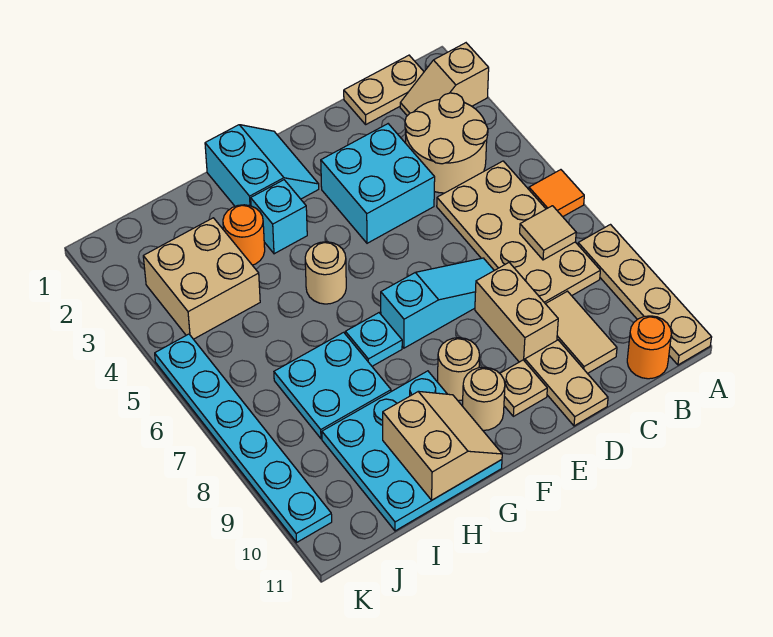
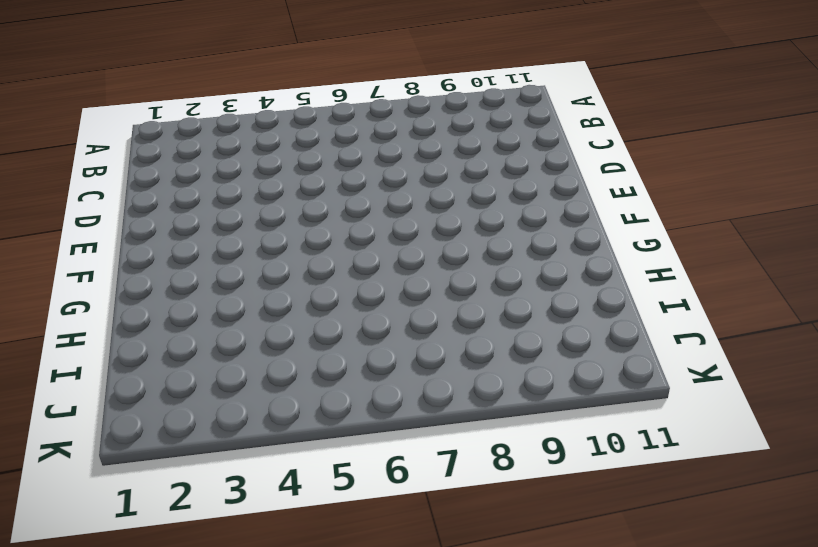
none -> tan 1x2 slope [400,43,489,116]
none -> orange 1x1 tile [529,170,584,217]
none -> tan 1x4 plate [578,225,712,365]

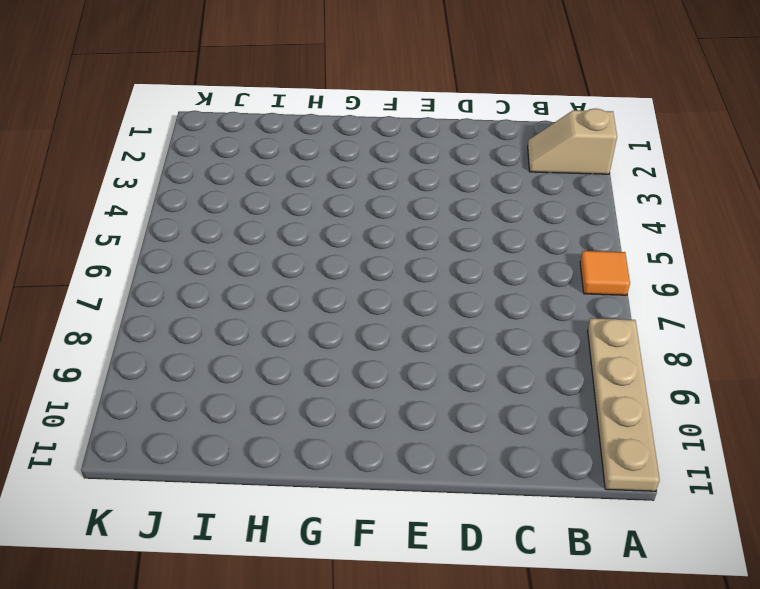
none -> tan 1x2 plate [344,55,424,124]
none -> tan 2x2 round brick [405,93,488,193]
none -> tan 2x4 plate [437,161,600,304]

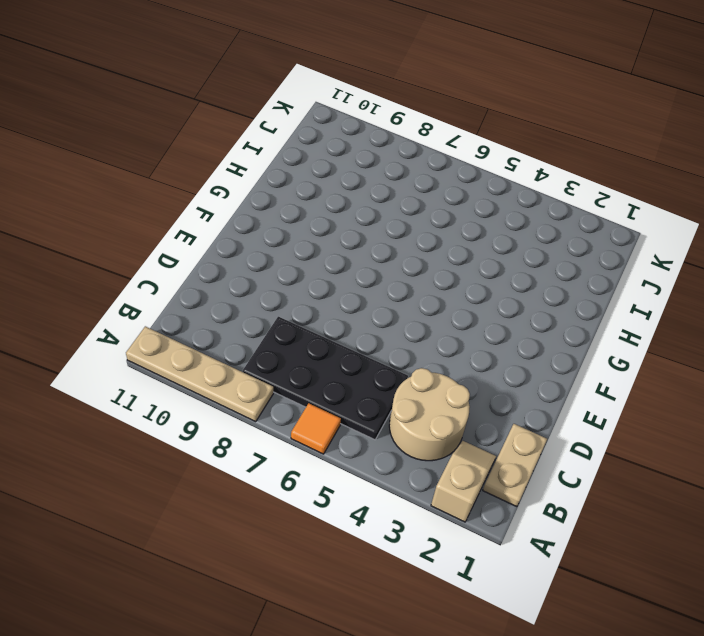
black 2x4 plate [243,317,408,440] -> tan 2x4 plate [437,161,600,304]
none -> orange 1x1 round brick [627,316,671,379]
none -> tan 1x2 tile [546,291,617,374]
none -> cyan 2x2 brick [321,124,435,243]

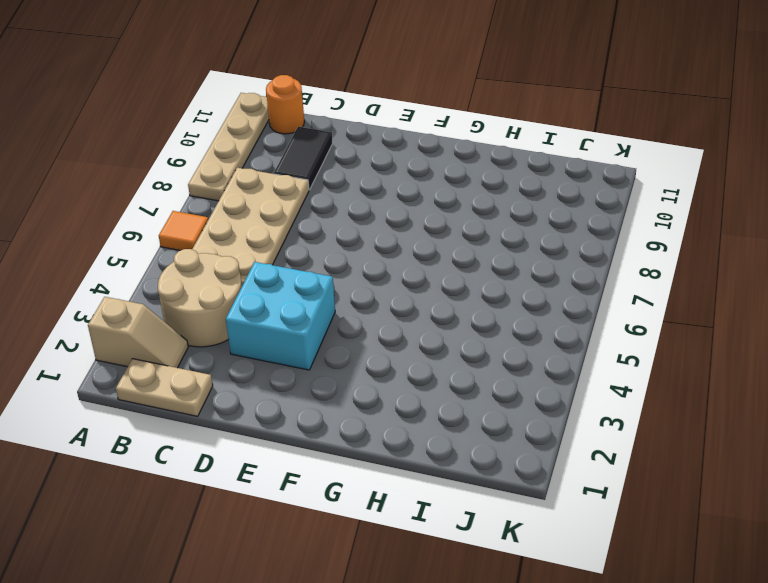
black 1x2 tile [274,127,333,190] -> tan 1x2 tile [546,291,617,374]
none -> cyan 1x3 slope [381,258,494,348]
none -> tan 1x2 brick [475,263,558,362]
none -> tan 1x2 plate [525,340,608,426]

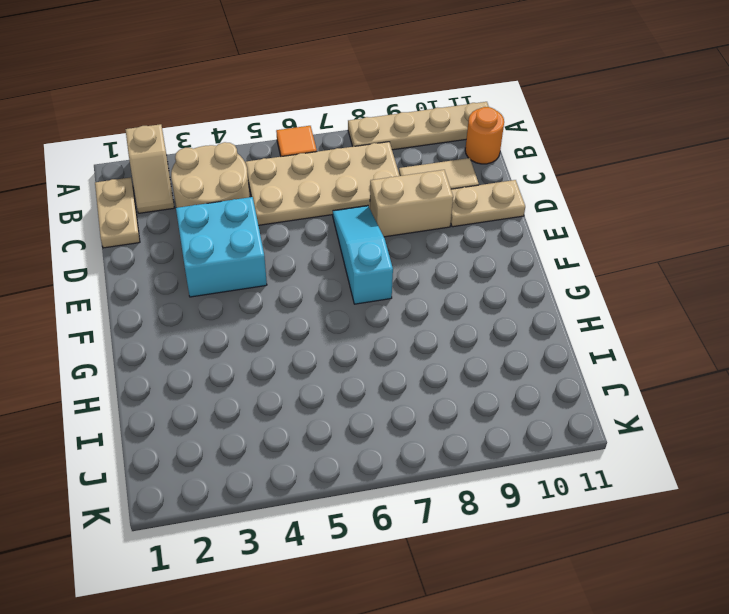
none -> tan 1x1 plate [500,360,547,416]
none -> cyan 2x2 slope [205,125,319,206]
none -> tan 1x1 round brick [438,338,480,401]

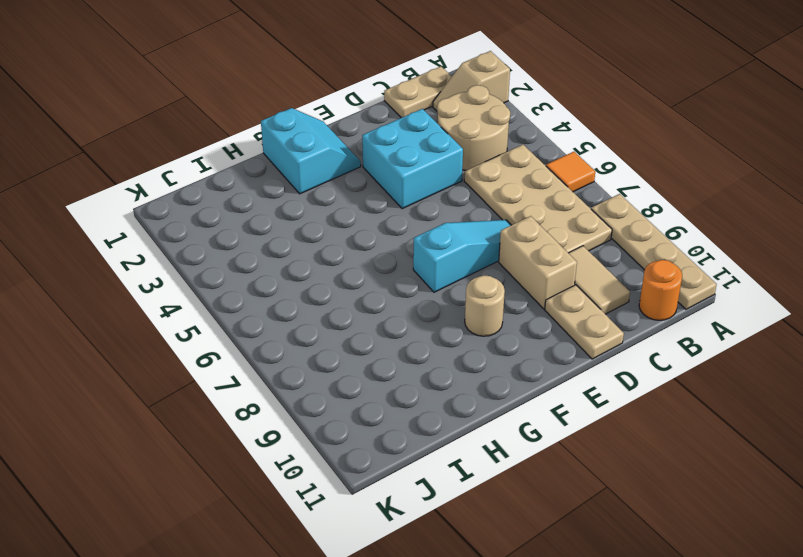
none -> tan 1x1 plate [500,360,547,416]
none -> tan 1x1 round brick [463,367,505,430]
none -> cyan 1x1 brick [251,180,307,254]

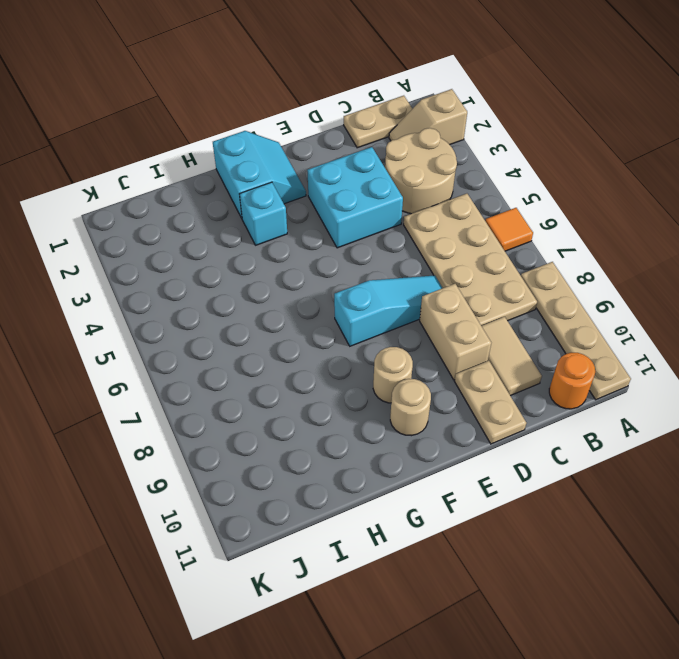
none -> tan 1x1 plate [500,360,547,416]
none -> tan 1x1 round brick [305,242,346,304]
none -> cyan 1x1 plate [345,313,402,366]

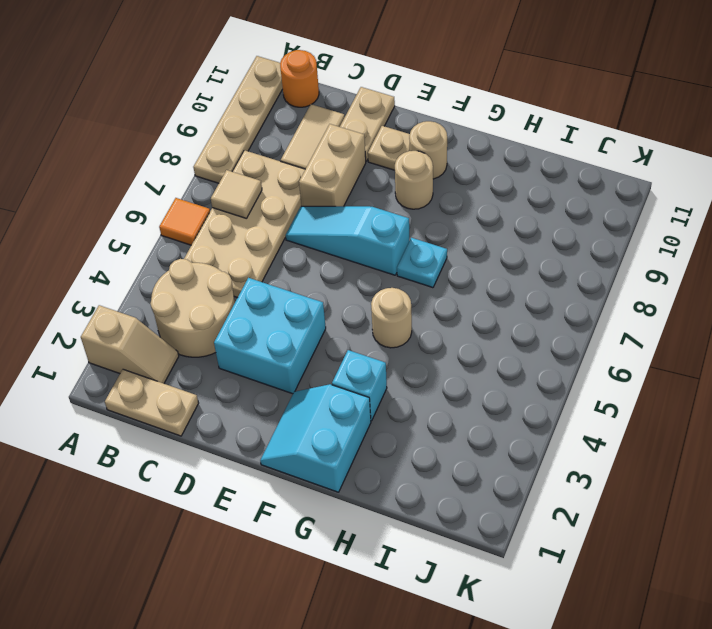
none -> cyan 3x3 plate [322,371,502,531]
none -> orange 1x1 round brick [223,205,265,265]
none -> cyan 2x2 plate [274,332,391,439]

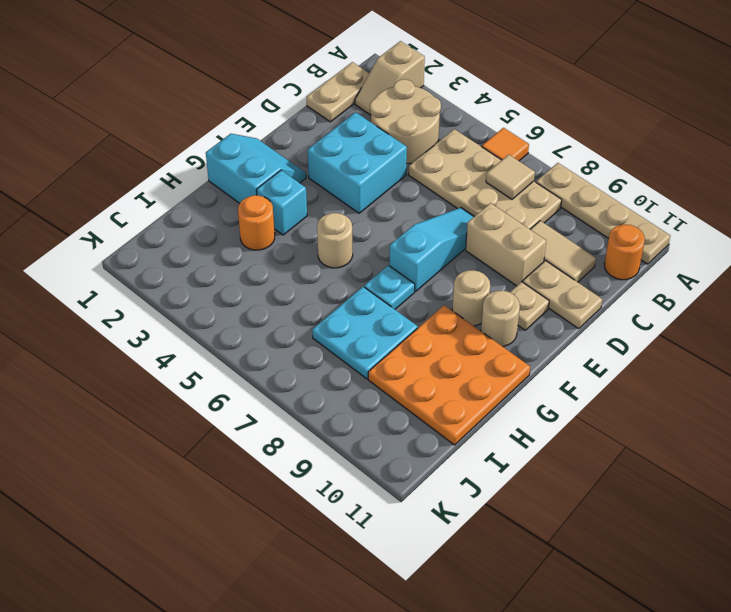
orange 3x3 plate [368,305,530,445] -> cyan 3x3 plate [322,371,502,531]
none -> tan 2x2 brick [143,218,260,339]
none -> cyan 1x6 plate [155,334,332,542]
none -> tan 2x2 slope [383,391,502,500]

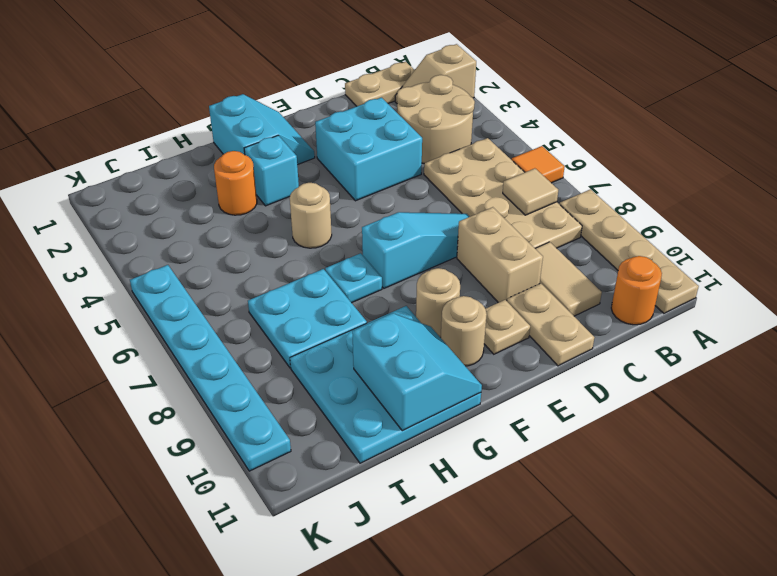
cyan 2x2 slope [352,313,482,431] -> tan 2x2 slope [383,391,502,500]
none -> tan 2x2 brick [143,218,260,339]

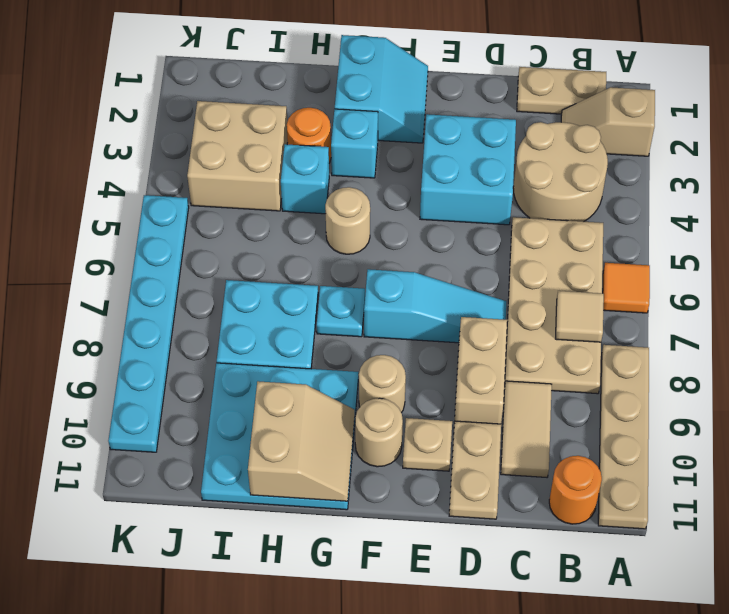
cyan 1x1 brick [281,144,329,214] -> none

